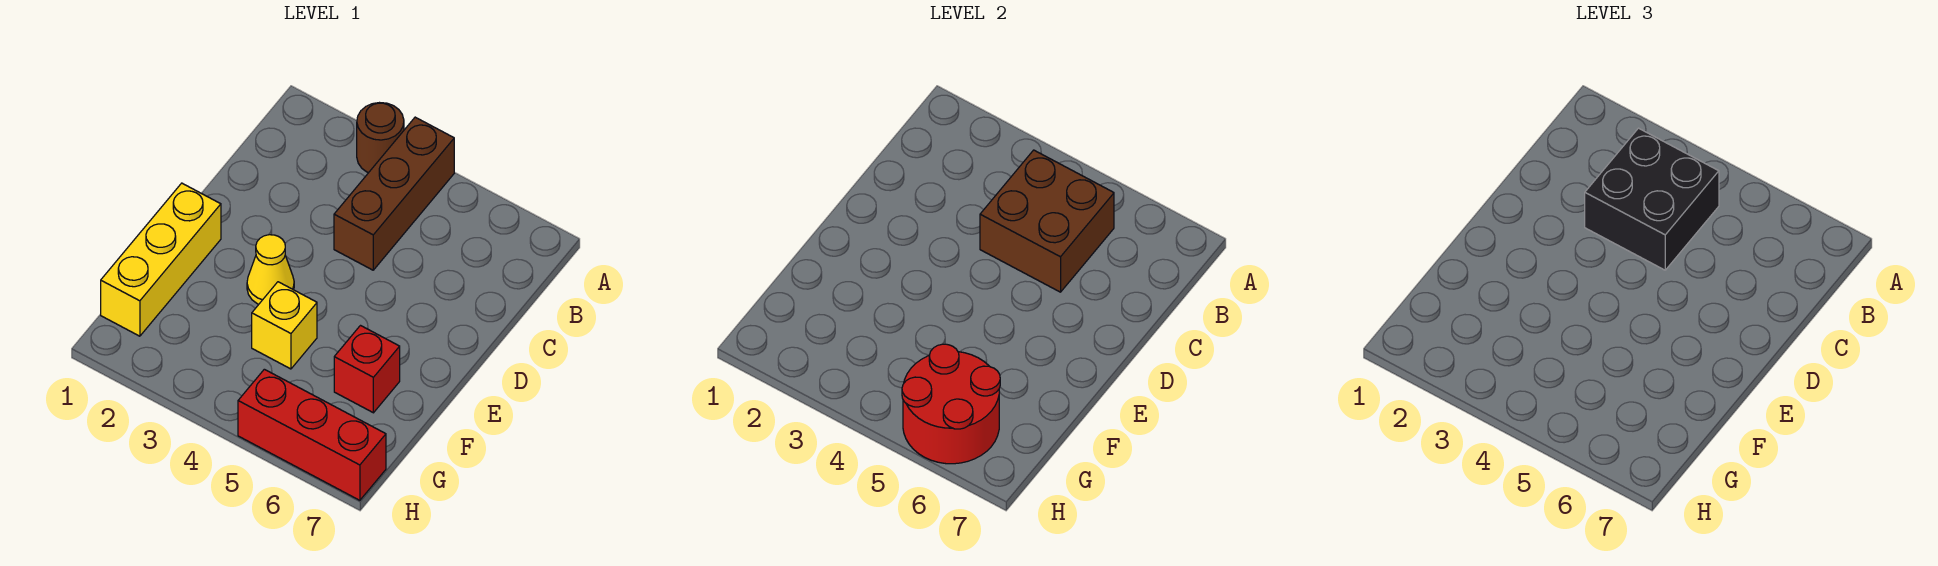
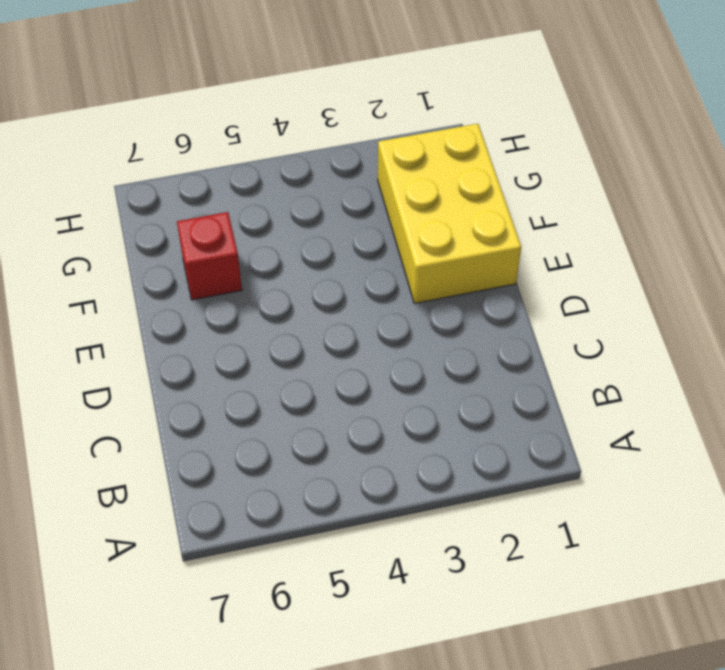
yellow 2x3 brick [378,124,521,303] -> yellow 1x3 brick [101,183,221,336]
none -> brown 1x1 round brick [357,103,404,173]
none -> brown 1x3 brick [334,117,454,270]

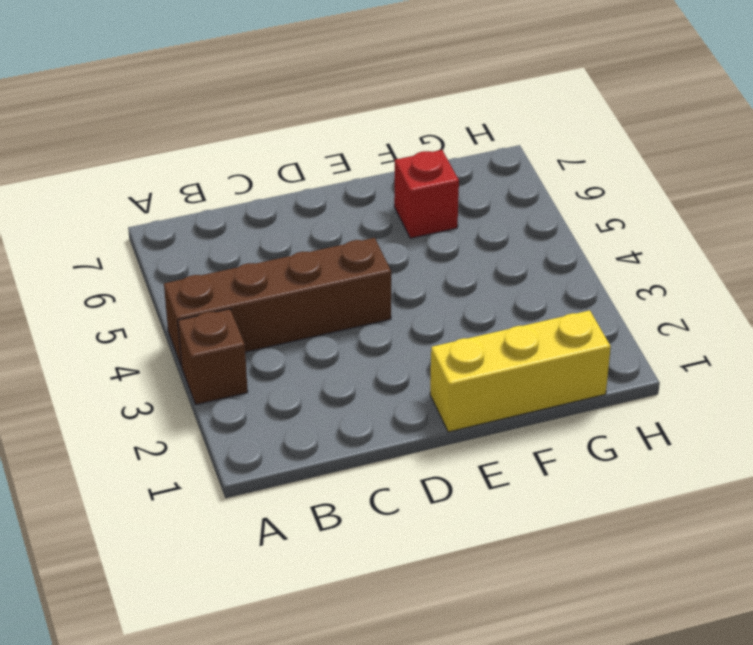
brown 1x1 brick [178,309,248,405] -> brown 1x1 round brick [357,103,404,173]
brown 1x4 brick [164,238,391,366] -> brown 1x3 brick [334,117,454,270]
none -> yellow 1x1 cone [247,235,294,304]
none -> yellow 1x1 brick [252,282,317,369]

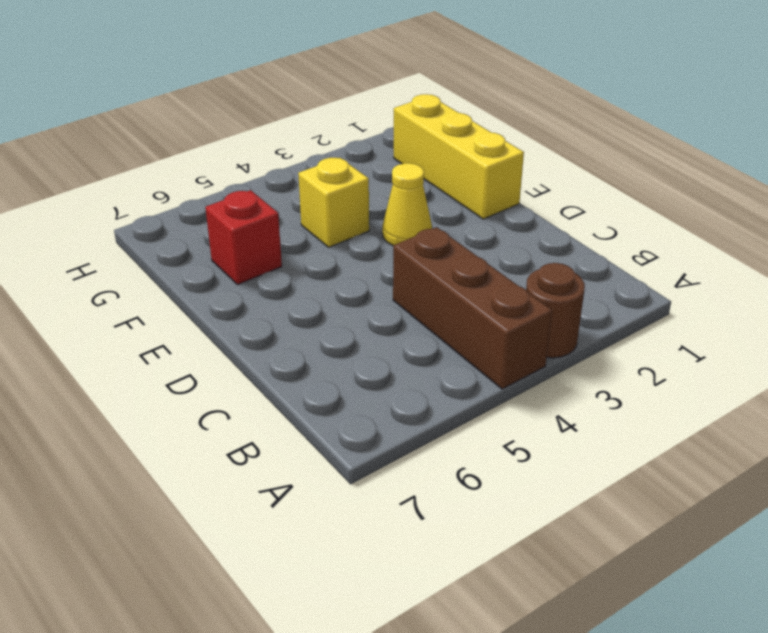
none -> red 1x3 brick [238,369,386,500]
none -> brown 2x2 brick [980,150,1114,292]

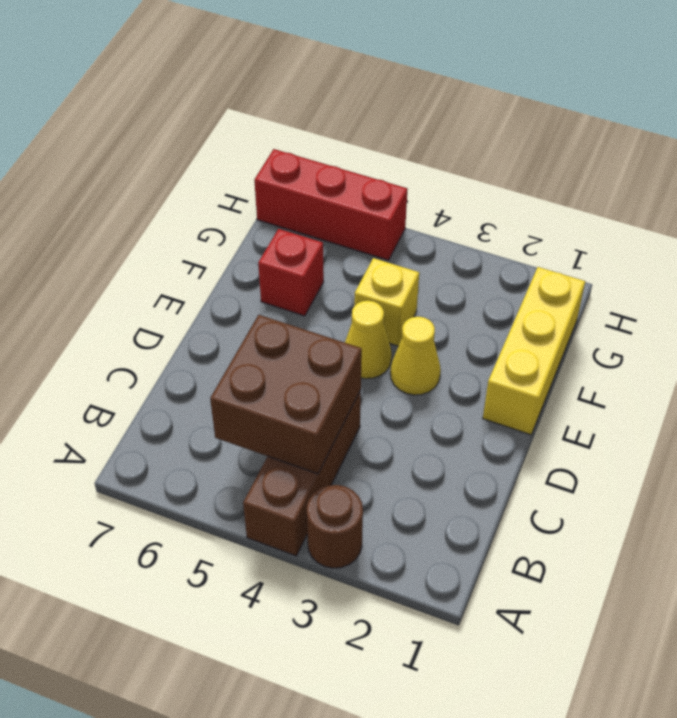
yellow 1x1 cone [345,301,392,379] -> none
none -> red 2x2 round brick [902,344,1000,464]
none -> black 2x2 brick [1585,128,1719,270]

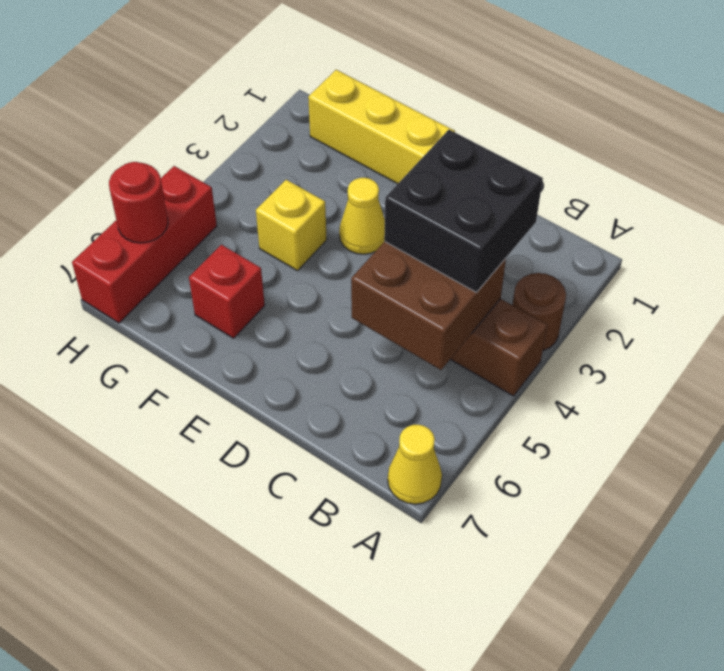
yellow 1x1 cone [388,425,442,504] -> none
red 1x1 round brick [109,162,168,243] -> red 2x2 round brick [902,344,1000,464]

